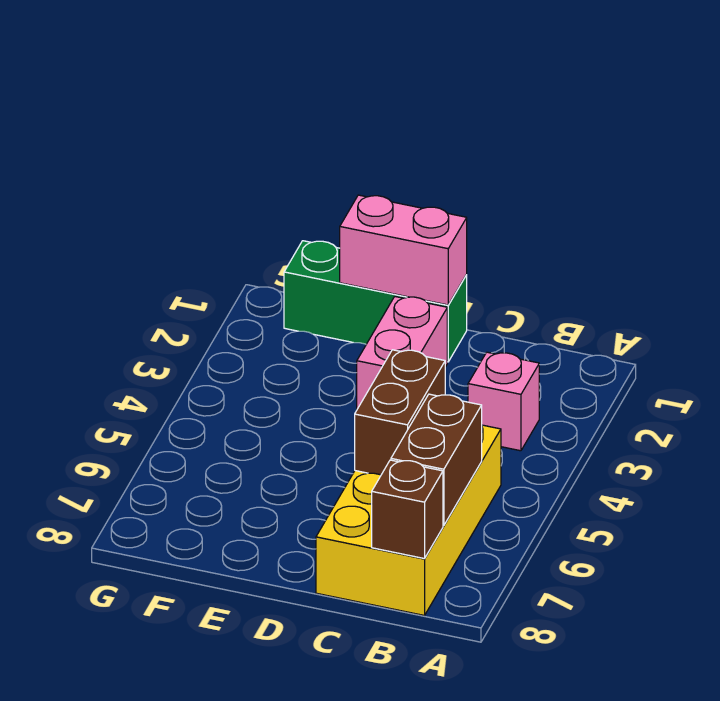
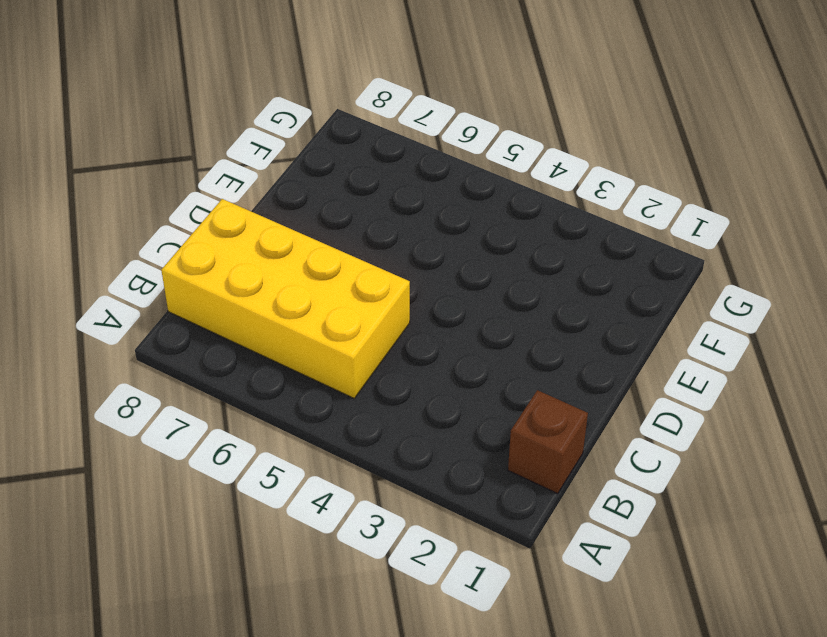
brown 1x1 brick [508,390,588,493] -> brown 1x1 brick moved to [372,460,443,559]
none -> pink 1x1 brick [468,352,539,451]
none -> green 1x3 brick [284,241,467,362]

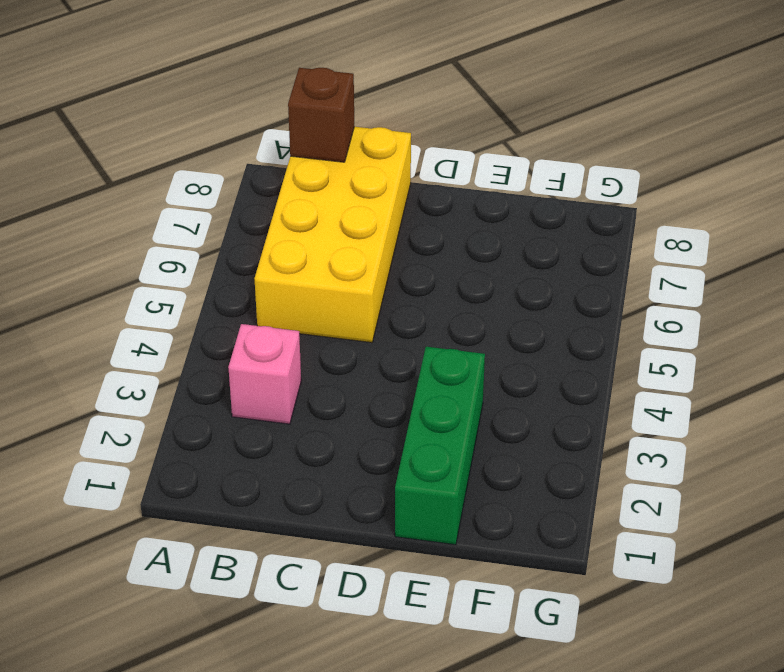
green 1x3 brick [395,347,485,545] -> green 1x3 brick turned to [284,241,467,362]
none -> pink 1x2 brick [357,297,447,409]
none -> brown 1x2 brick [391,394,482,526]

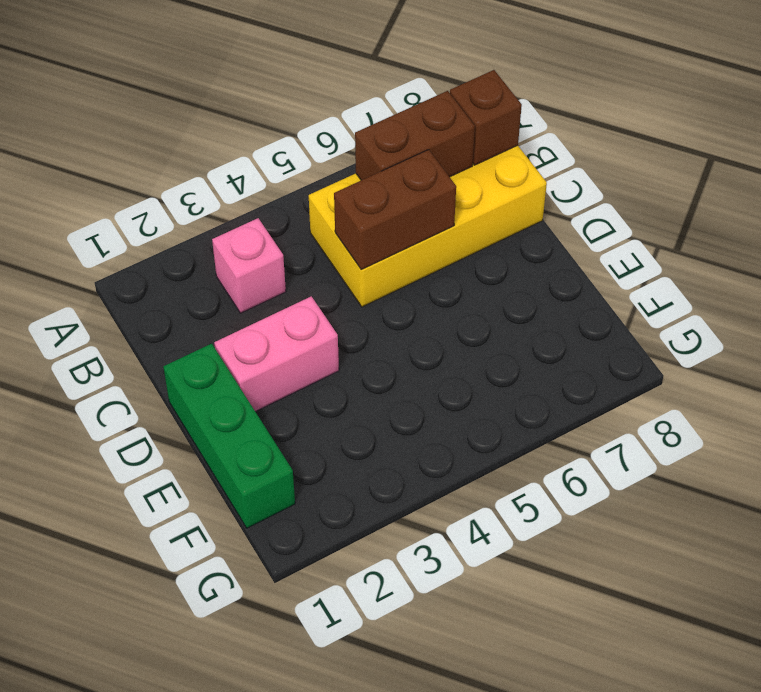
none -> pink 1x2 brick [340,195,467,305]

